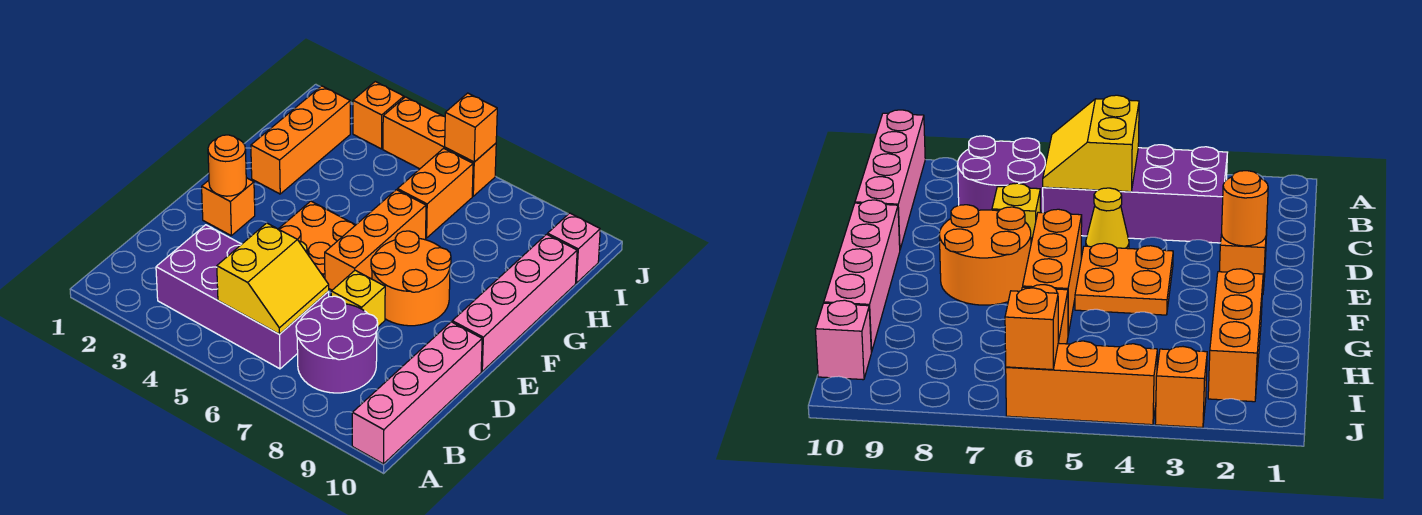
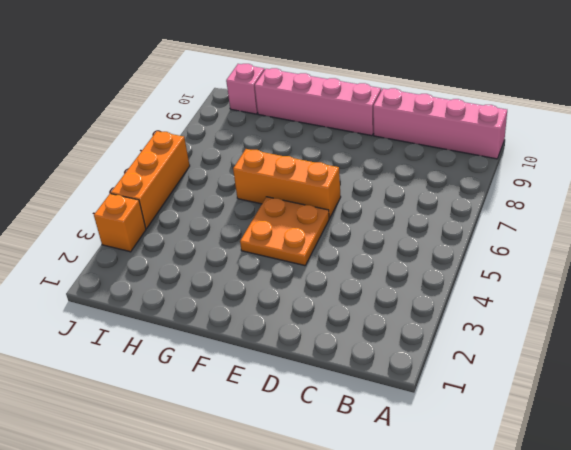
none -> purple 2x4 brick [156,225,329,369]
none -> purple 2x2 round brick [296,296,378,393]
none -> yellow 1x1 cone [1086,188,1129,249]

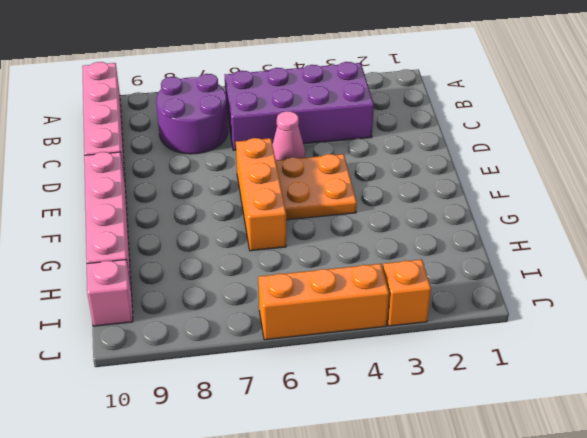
pink 1x1 cone [272,111,305,160] -> yellow 1x1 cone [1086,188,1129,249]
none -> yellow 1x1 brick [331,270,385,326]
none -> orange 1x1 brick [202,178,255,236]
none -> orange 2x2 round brick [371,231,451,326]

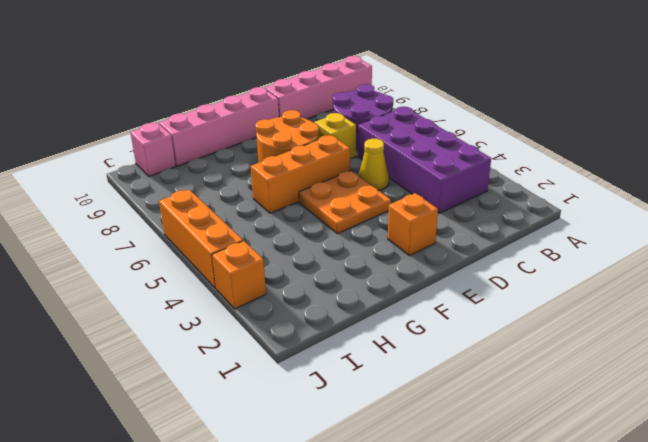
none -> orange 1x3 brick [251,86,350,194]
none -> orange 1x2 brick [397,148,473,238]
none -> yellow 2x2 slope [217,223,329,334]

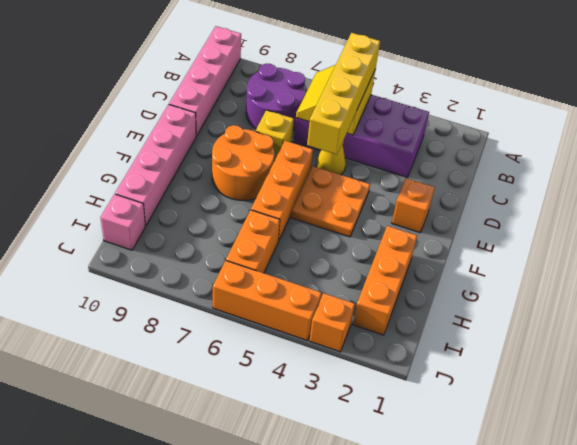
yellow 1x4 brick [307,33,380,155] -> none
none -> orange 1x1 round brick [208,135,246,196]
none -> orange 1x1 brick [445,93,497,162]

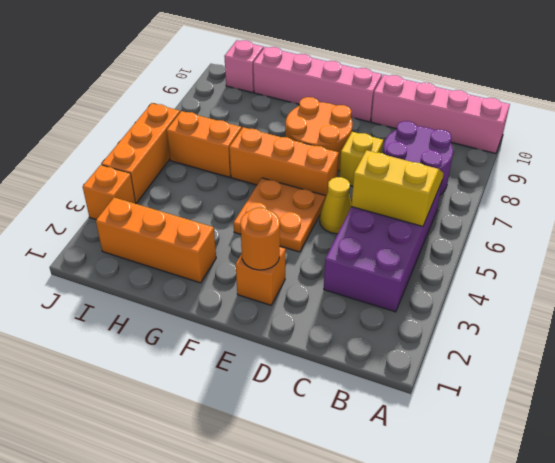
none -> orange 1x1 brick [445,93,497,162]

